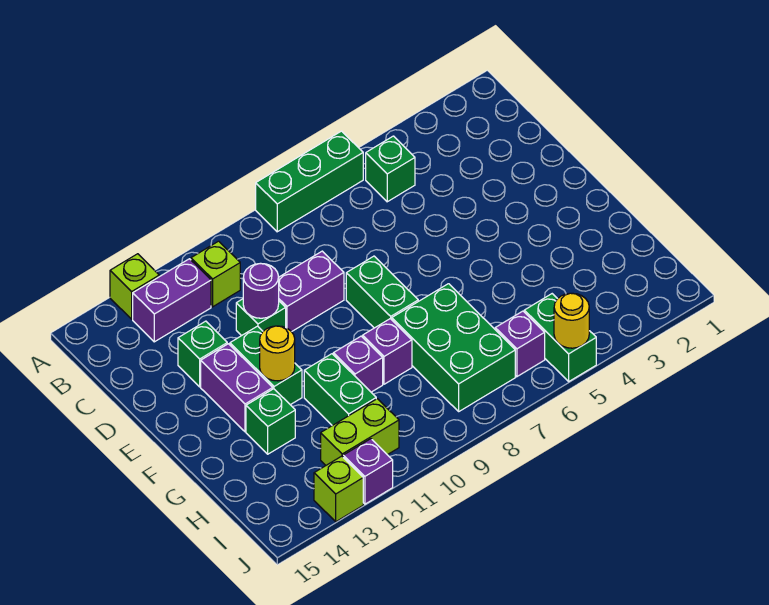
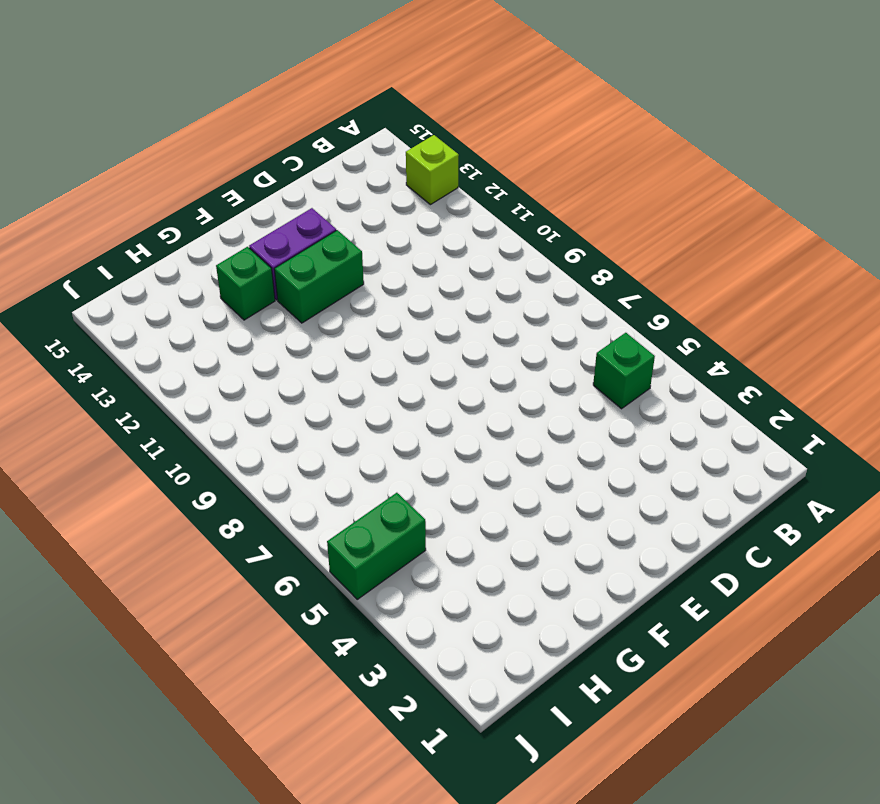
none -> green 1x3 brick [256,131,363,232]
none -> lime 1x1 brick [191,241,240,307]
none -> purple 1x2 brick [133,259,211,342]

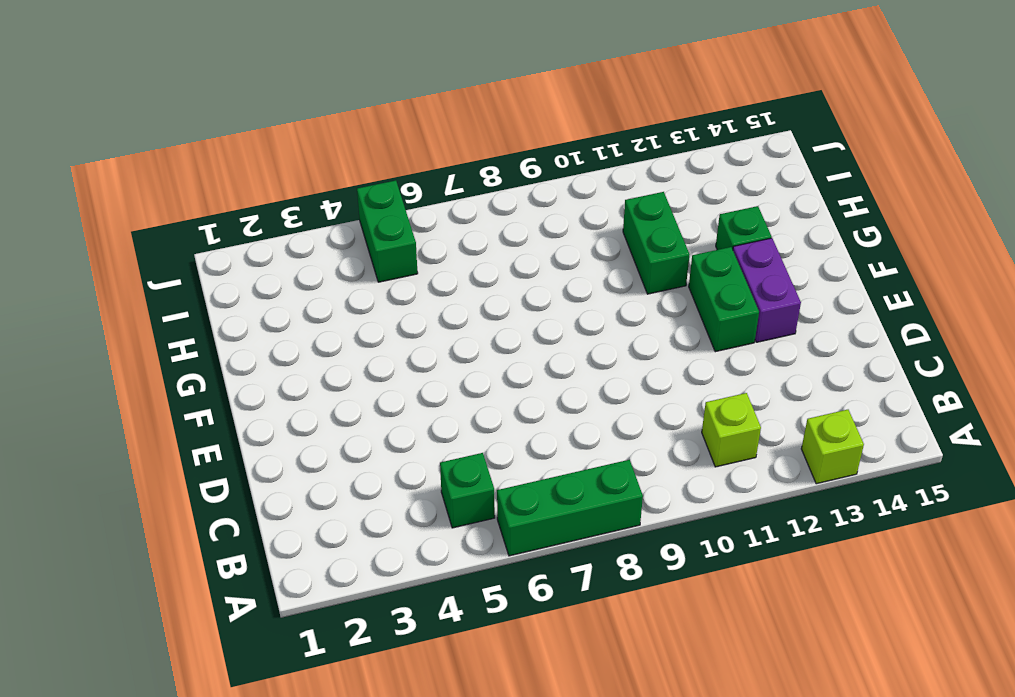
none -> purple 1x2 brick [133,259,211,342]
none -> purple 1x2 brick [279,251,344,332]
none -> green 1x1 brick [236,299,286,336]

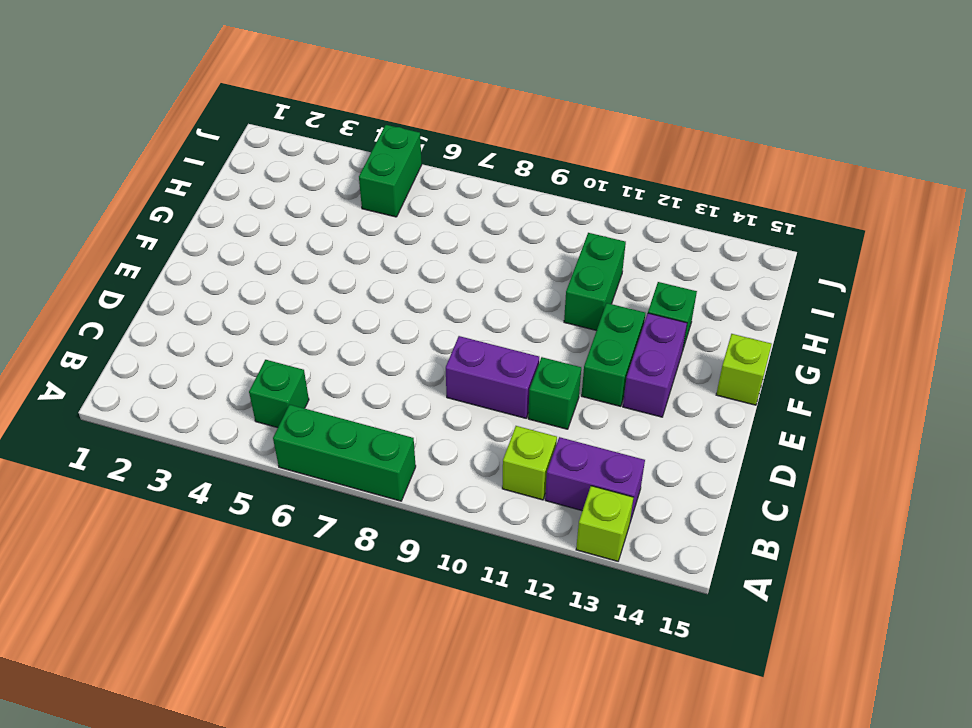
lime 1x1 brick [716,334,772,405] -> lime 1x1 brick moved to [314,456,363,522]
none -> green 1x1 brick [178,321,227,387]
none -> green 1x2 brick [346,256,418,328]
none -> green 2x3 brick [392,284,515,411]

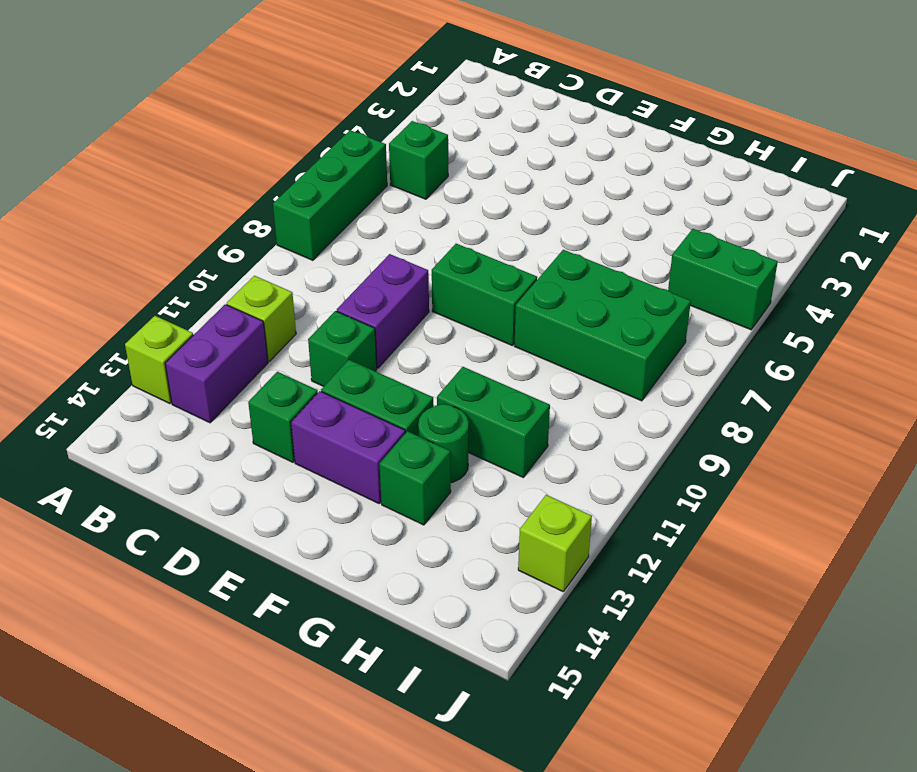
green 1x1 round brick [418,404,469,483] -> none
none -> purple 1x1 brick [363,319,412,384]
none -> purple 1x1 brick [333,336,383,392]
none -> purple 1x1 brick [495,311,545,377]

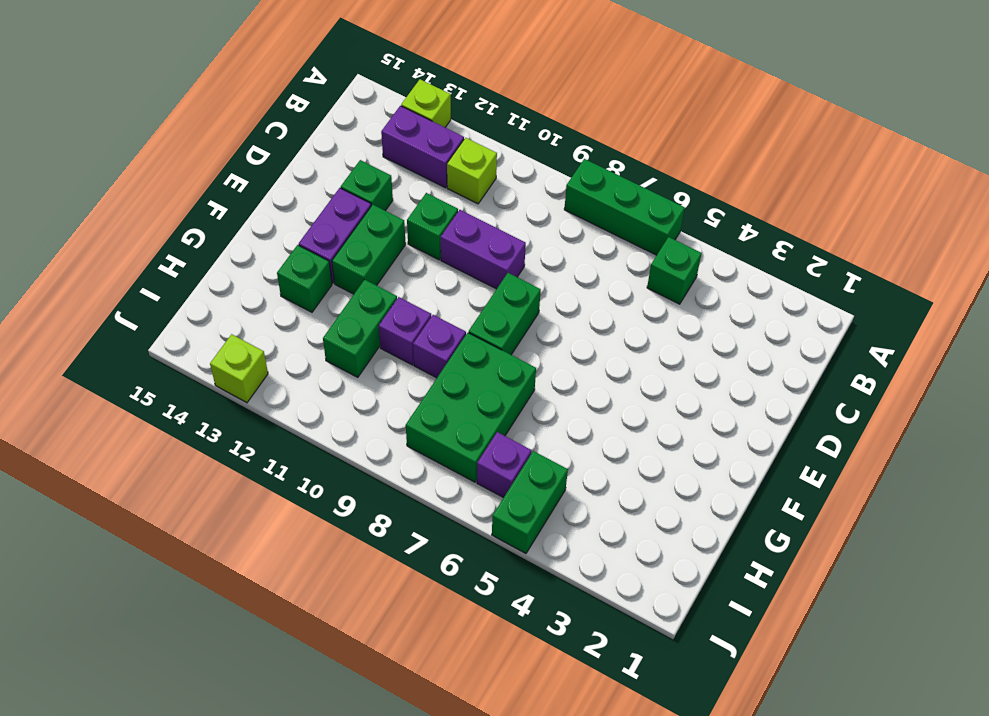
none -> lime 1x2 brick [321,399,399,465]
none -> purple 1x1 brick [343,439,393,504]
none -> purple 1x1 round brick [243,263,279,318]

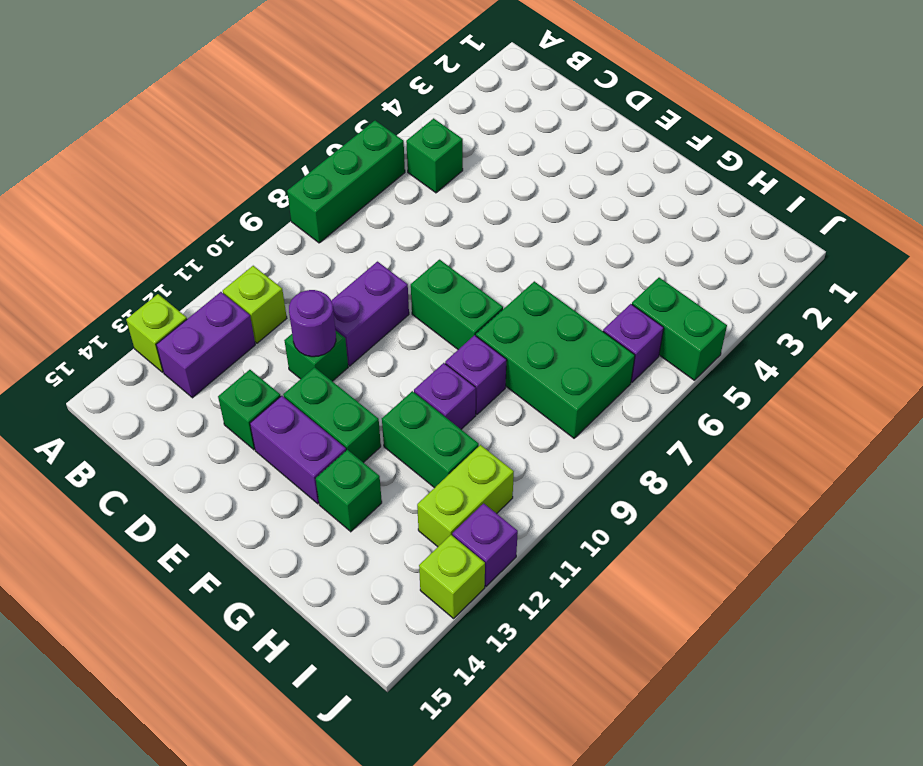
none -> yellow 1x1 round brick [260,326,295,381]
none -> yellow 1x1 round brick [554,293,589,348]

